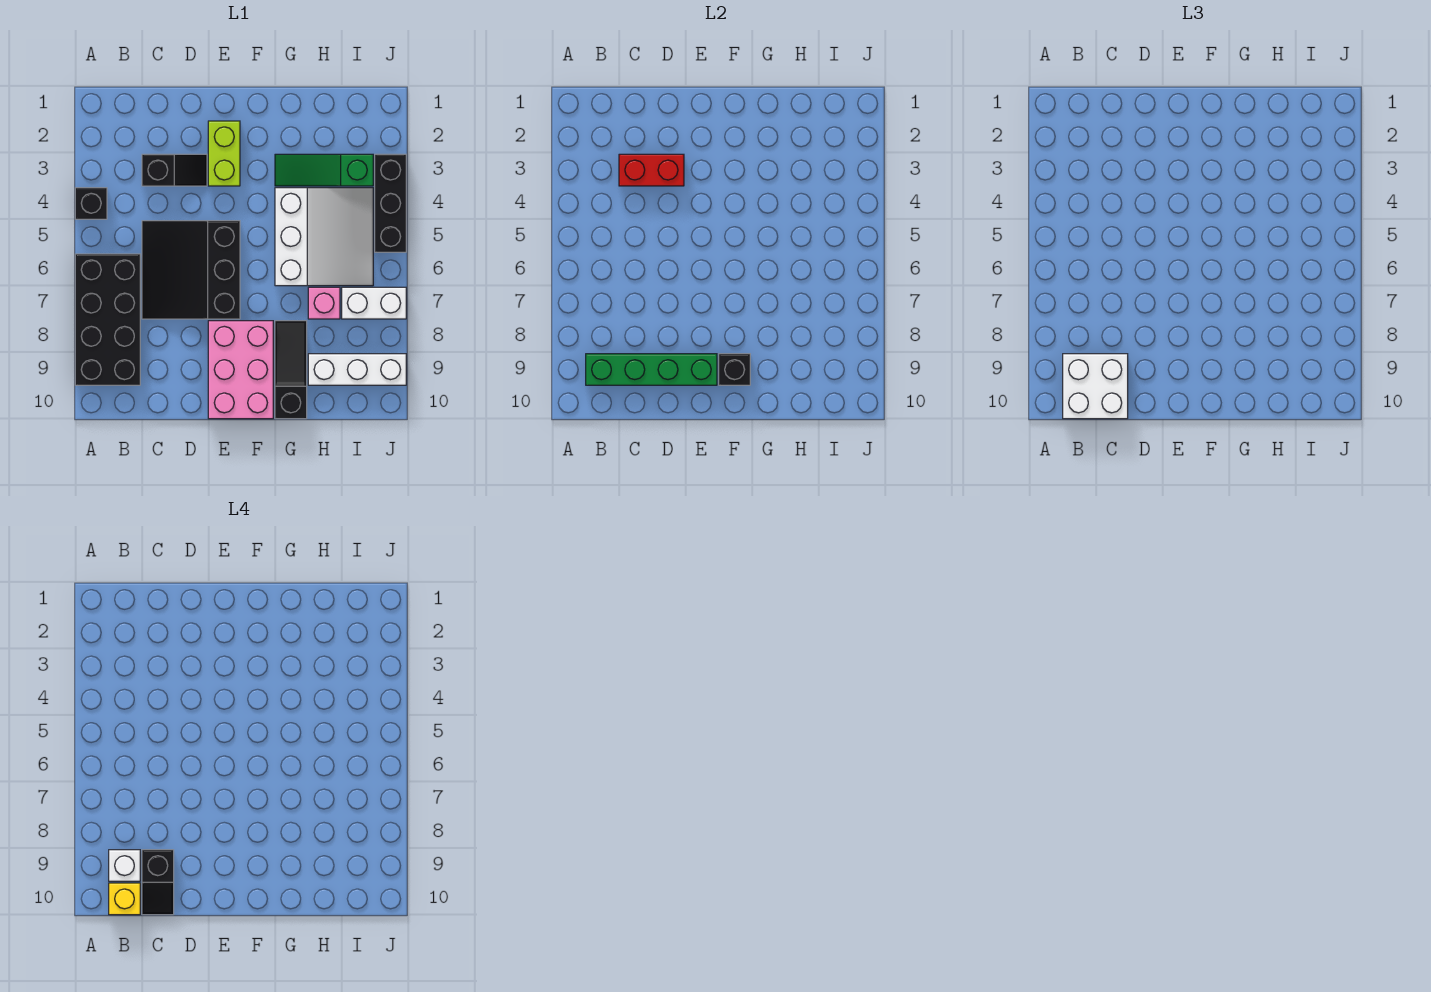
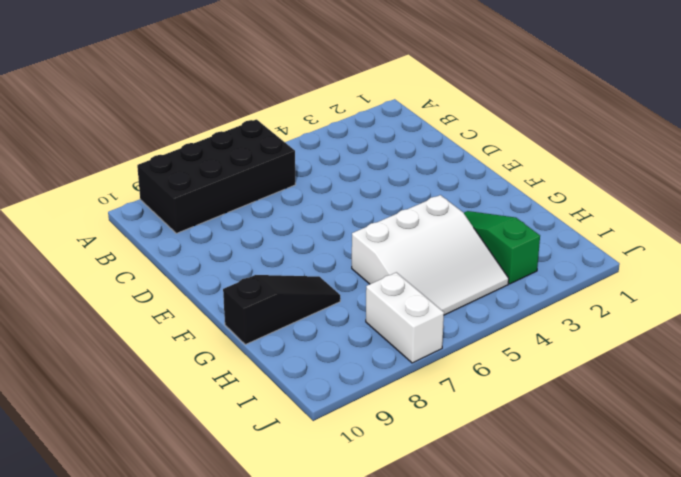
none -> black 1x1 brick [75,188,107,219]
none -> black 1x2 slope [142,154,207,186]
none -> black 3x3 slope [142,221,240,319]

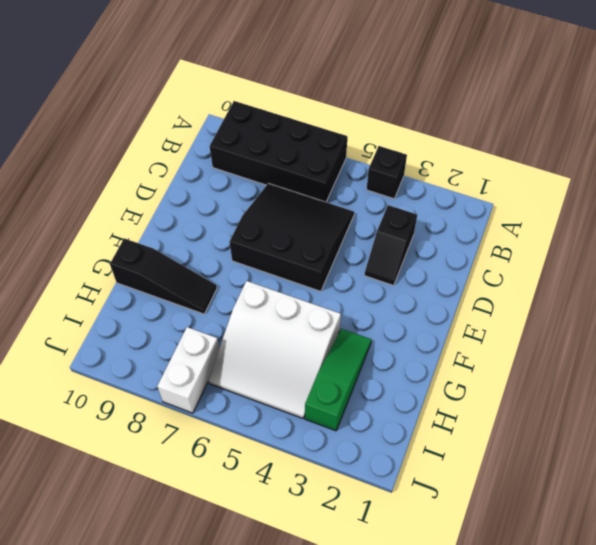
none -> lime 1x2 brick [208,121,240,186]
none -> pink 2x3 brick [208,321,273,419]
none -> pink 1x1 brick [308,287,340,319]

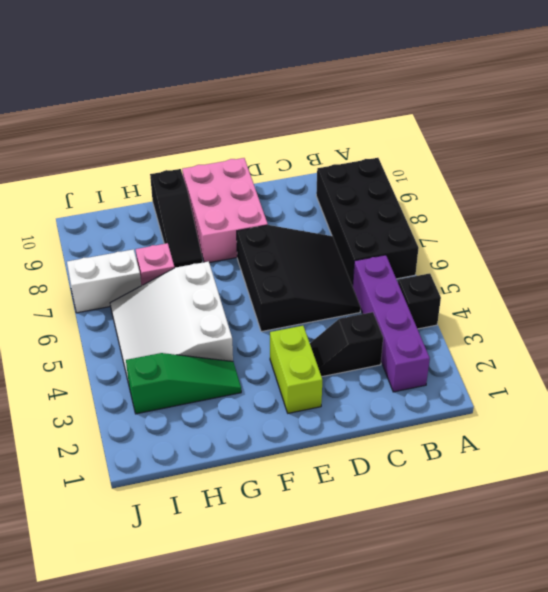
purple 1x4 brick [353,255,430,392] -> none
none -> white 1x3 brick [308,354,406,385]
none -> black 1x3 brick [375,154,406,252]
none -> green 1x4 brick [586,354,717,385]

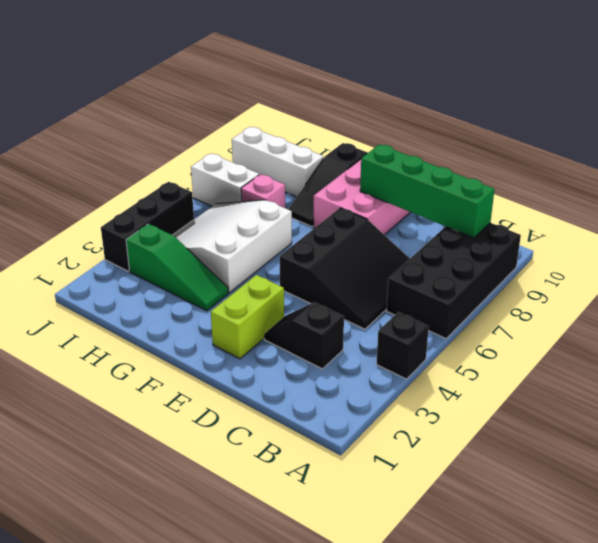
none -> red 1x2 brick [619,154,684,186]
none -> black 1x1 brick [719,354,750,385]
none -> white 2x2 brick [1063,354,1128,419]

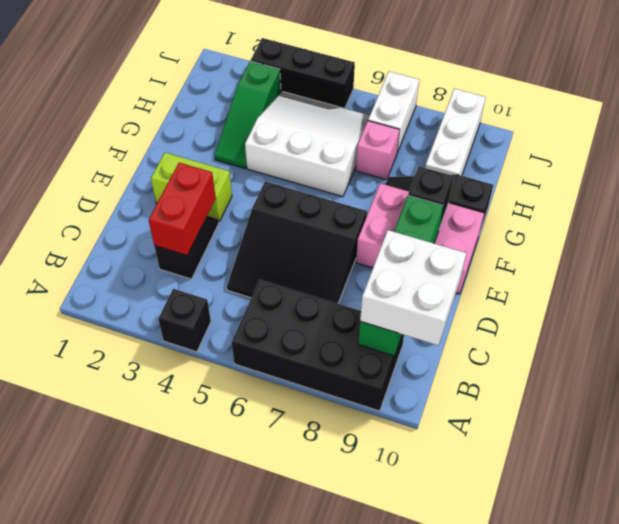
none -> white 1x1 brick [109,850,140,881]
none -> yellow 1x1 brick [109,883,140,915]
none -> black 1x2 slope [142,850,174,915]

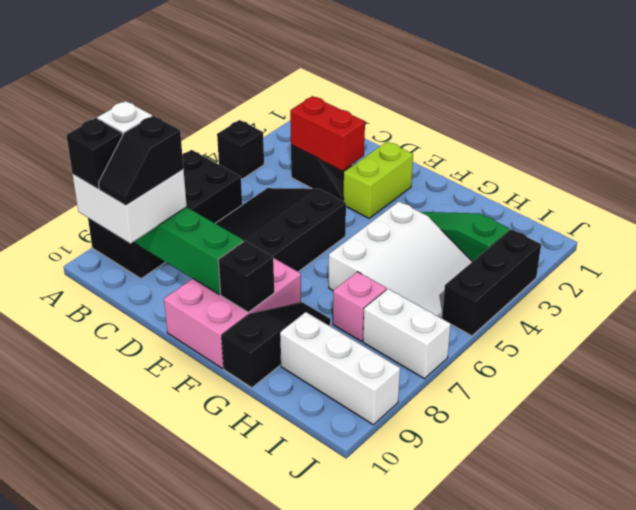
black 1x1 brick [66,118,122,189] -> yellow 1x1 brick [109,883,140,915]

